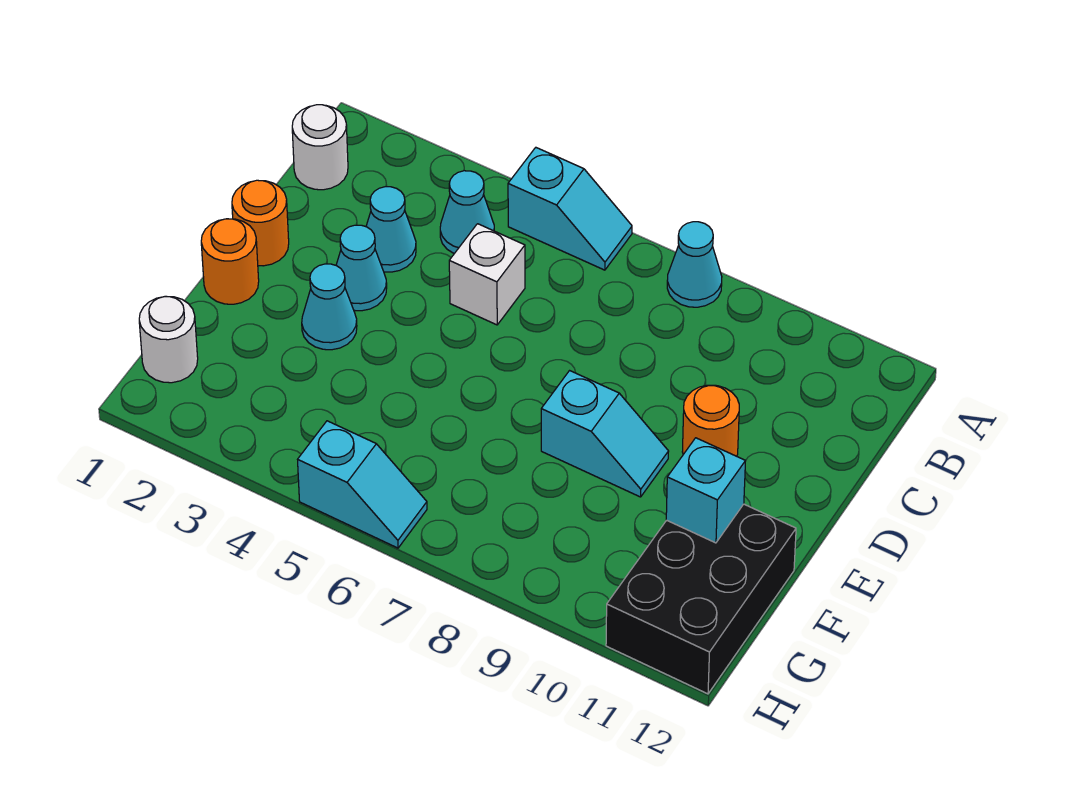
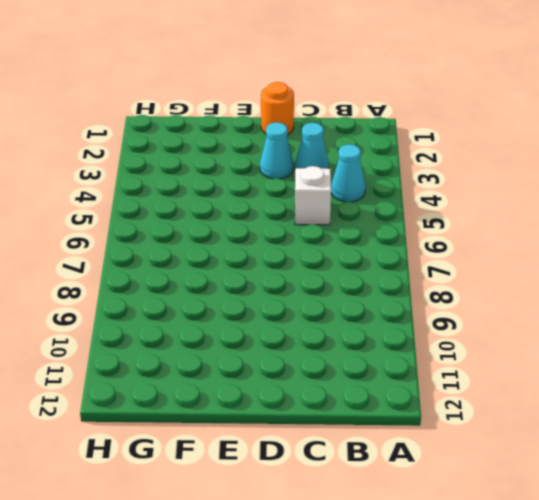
none -> cyan 1x2 slope [508,148,632,270]
none -> cyan 1x1 cone [667,222,722,307]
none -> white 1x1 round brick [292,105,348,190]

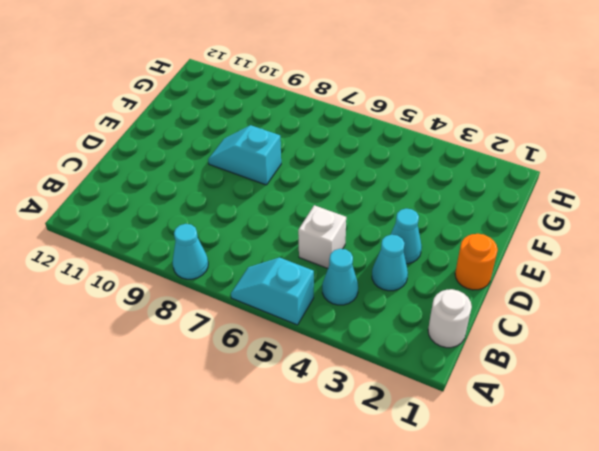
none -> orange 1x1 round brick [682,385,739,456]
none -> orange 1x1 round brick [201,219,259,304]
none -> cyan 1x1 cone [302,264,357,350]

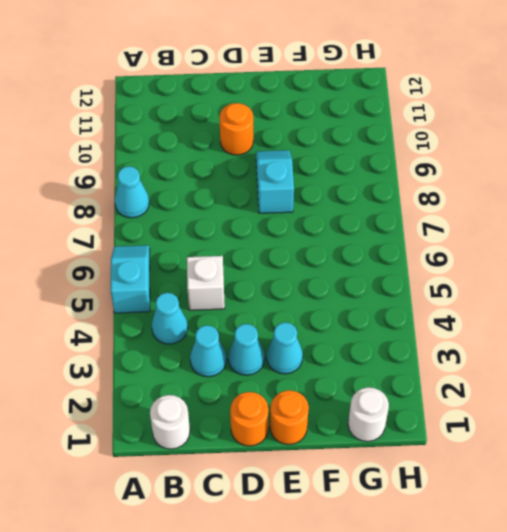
none -> black 2x3 brick [606,504,796,694]
none -> cyan 1x2 slope [298,421,427,548]
none -> cyan 1x1 brick [666,438,746,543]

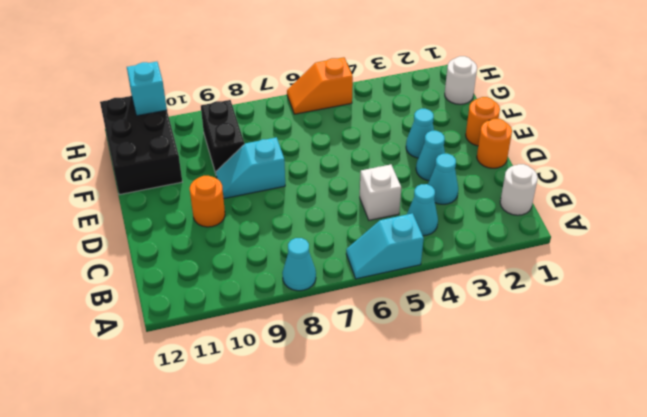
black 1x2 brick [201,100,244,174] -> none
orange 1x2 slope [287,57,353,114] -> cyan 1x2 slope [298,421,427,548]
cyan 1x1 brick [127,62,167,116] -> cyan 1x1 brick moved to [666,438,746,543]

